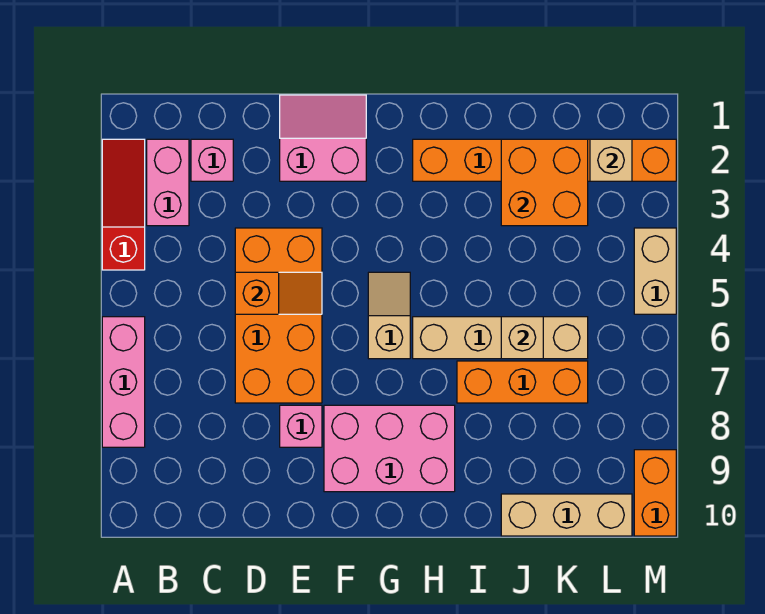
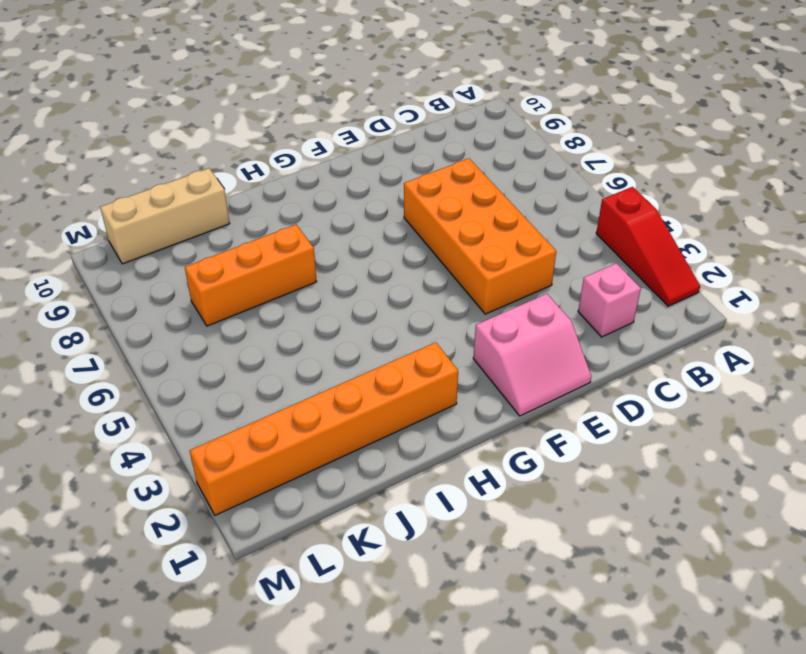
none -> pink 1x3 brick [102,317,145,447]
none -> pink 1x2 brick [147,139,189,226]
none -> pink 1x1 brick [280,405,322,447]

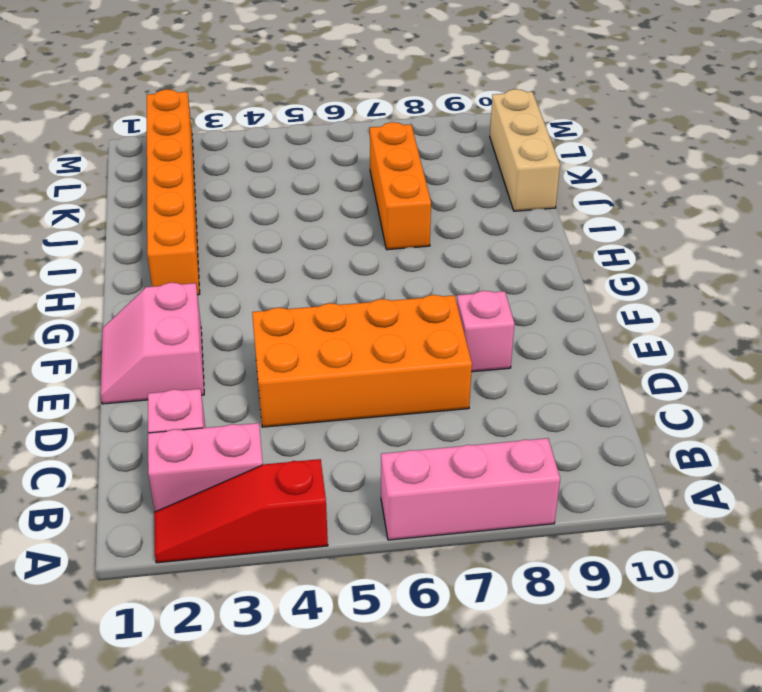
none -> pink 2x3 brick [324,405,455,492]
none -> tan 1x2 slope [368,272,410,359]
none -> tan 1x4 brick [413,317,588,359]

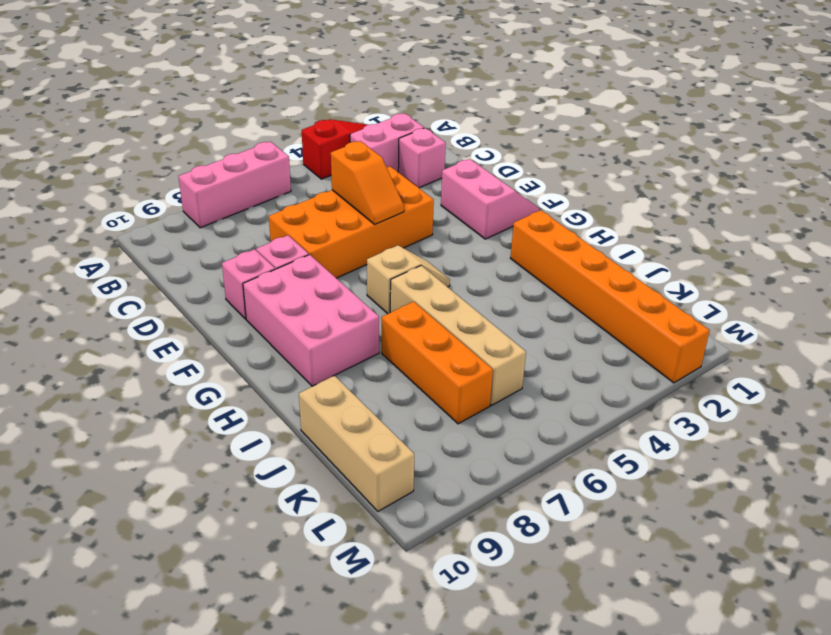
pink 1x1 brick [222,249,275,319] -> none
none -> tan 1x2 brick [634,228,676,314]
none -> orange 1x2 brick [634,450,676,536]
none -> orange 2x2 brick [501,139,588,226]

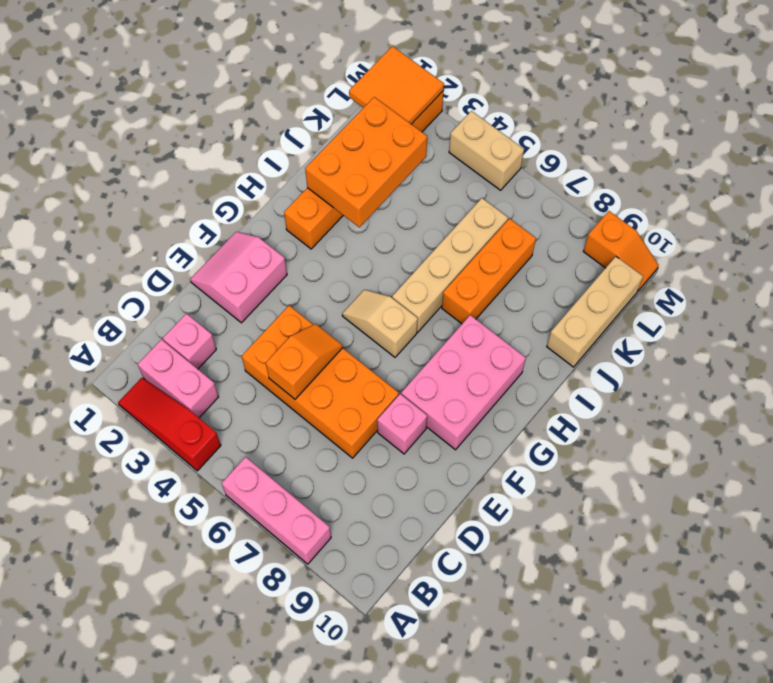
orange 2x3 brick [305,97,427,227] -> orange 2x2 brick [501,139,588,226]
orange 2x2 tile [349,46,444,124] -> tan 1x1 brick [590,139,632,181]
orange 1x2 slope [583,211,659,292] -> orange 1x2 brick [634,450,676,536]
none -> tan 1x1 brick [501,317,543,359]

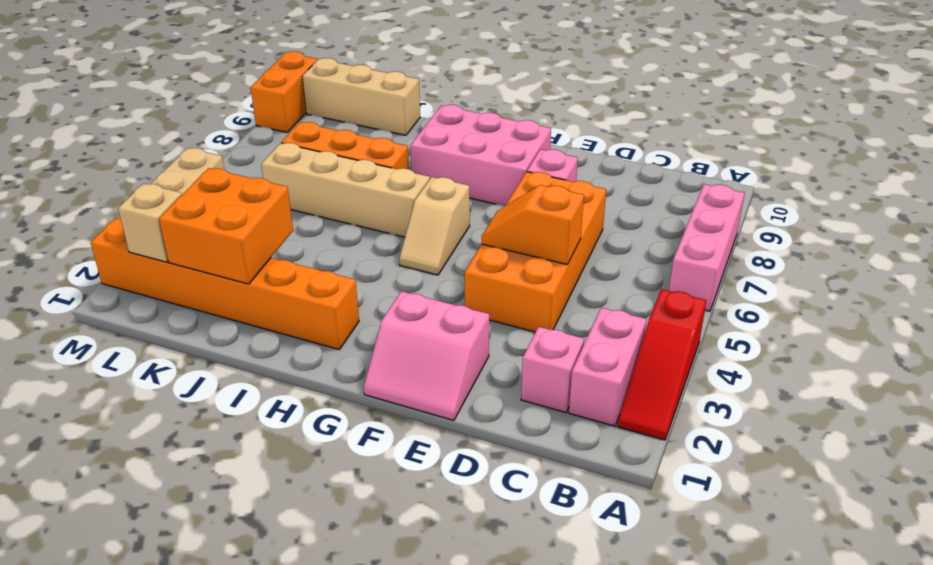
none -> tan 1x1 brick [501,317,543,359]

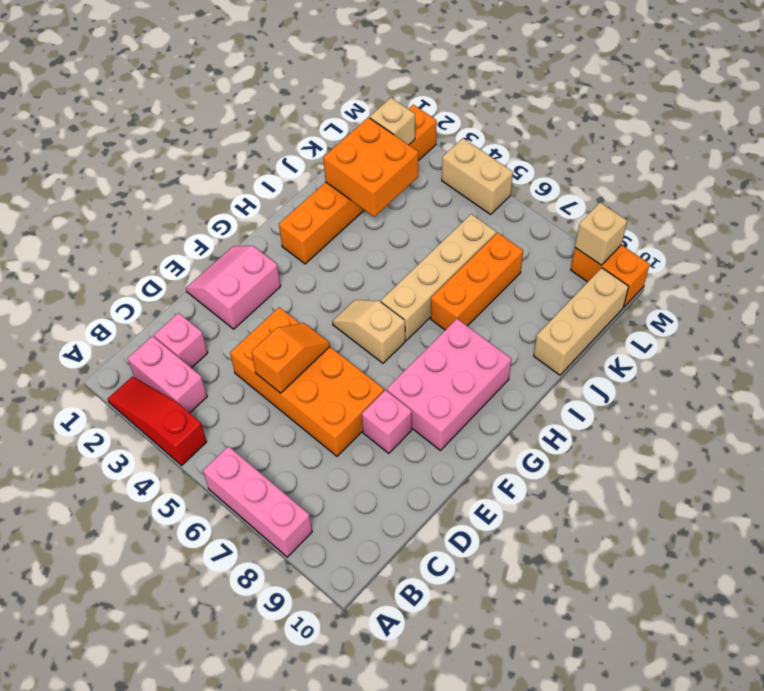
tan 1x1 brick [575,203,627,265] -> tan 1x1 brick moved to [501,317,543,359]

